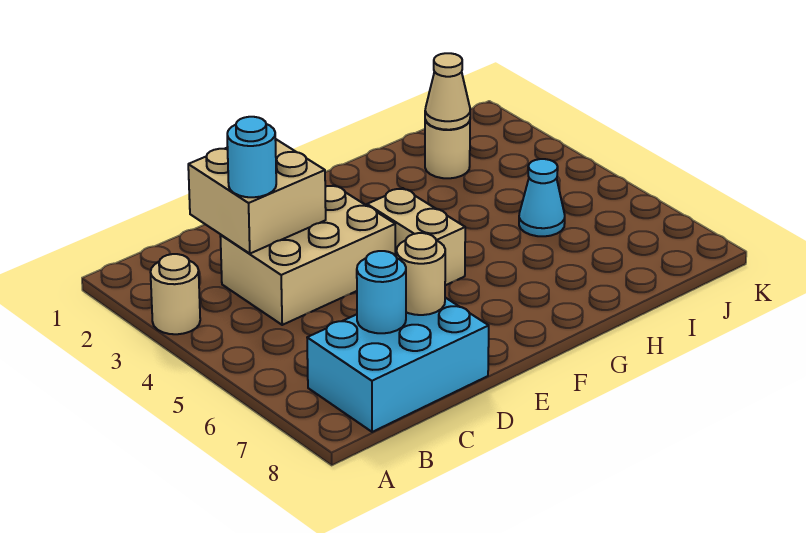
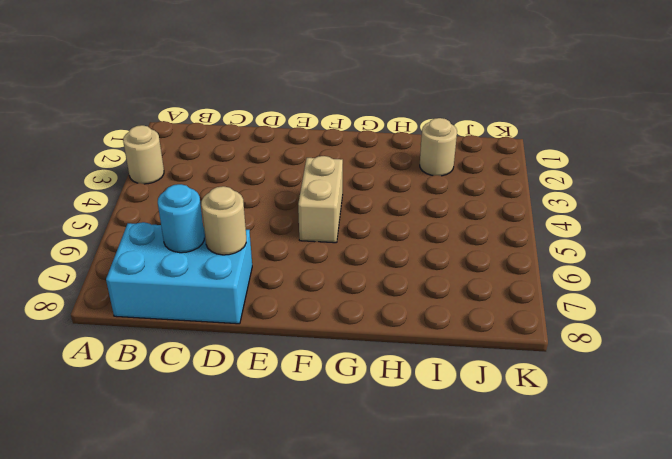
none -> tan 2x3 brick [220,185,395,325]
none -> cyan 1x1 cone [519,159,565,236]

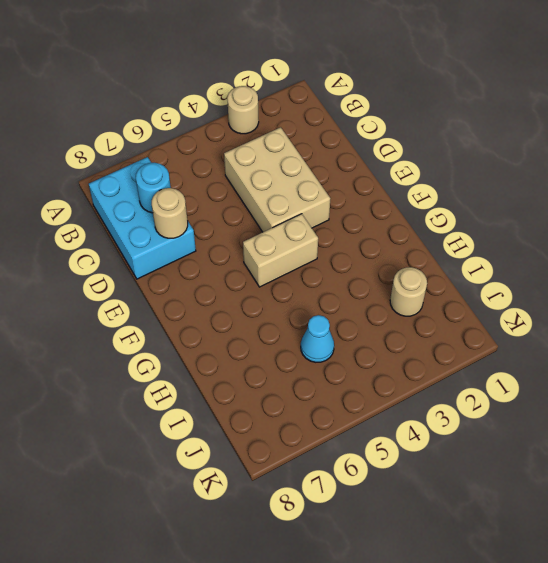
none -> tan 2x2 brick [188,139,326,254]
none -> tan 1x1 cone [425,53,470,130]

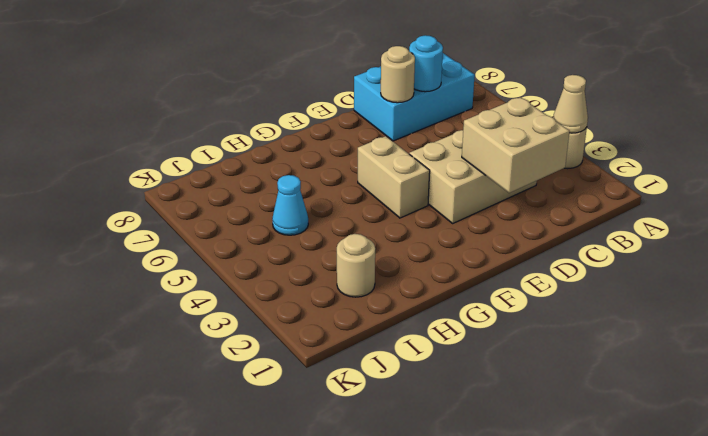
tan 1x1 cone [553,75,588,133] -> tan 1x1 cone moved to [425,53,470,130]
none -> cyan 1x1 round brick [227,117,276,197]

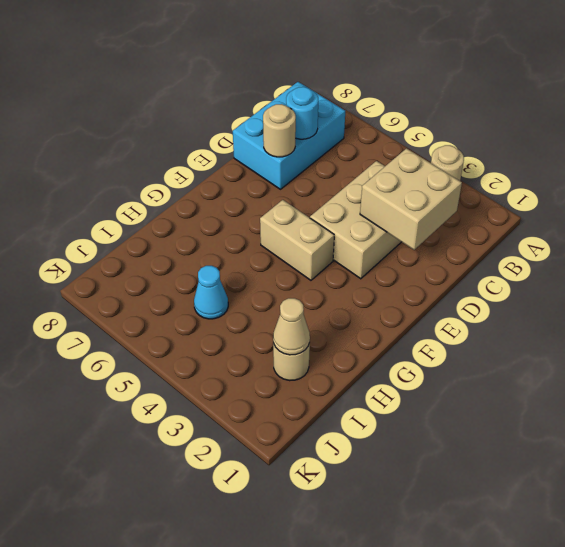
none -> cyan 1x1 round brick [227,117,276,197]

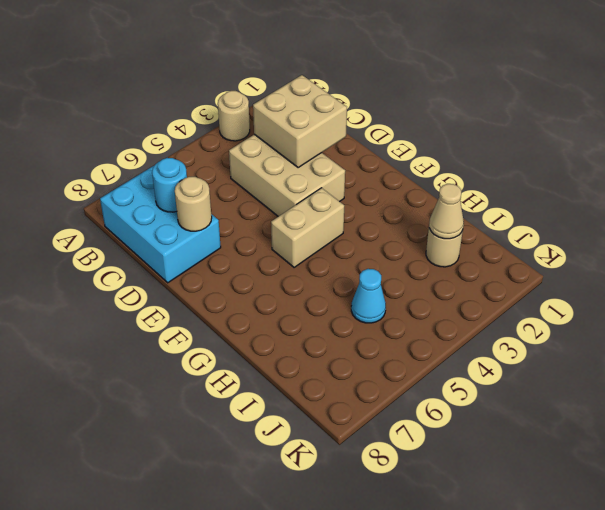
none -> cyan 1x1 round brick [227,117,276,197]

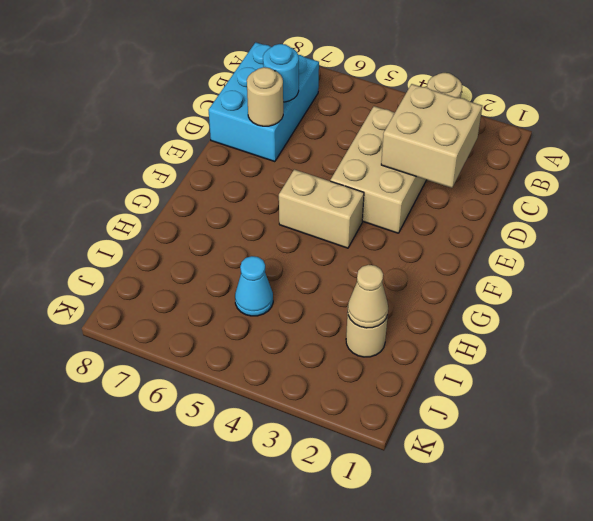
none -> cyan 1x1 round brick [227,117,276,197]

